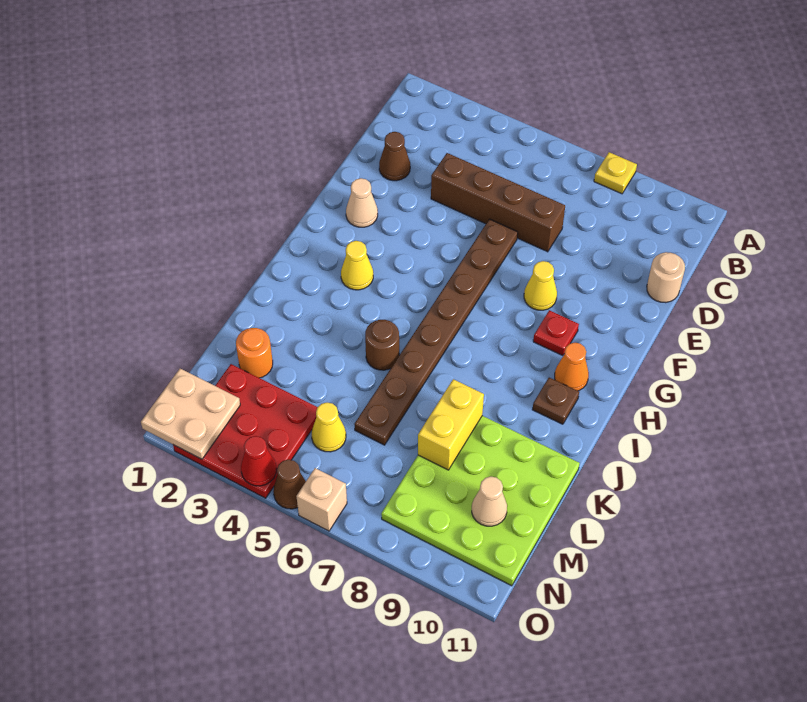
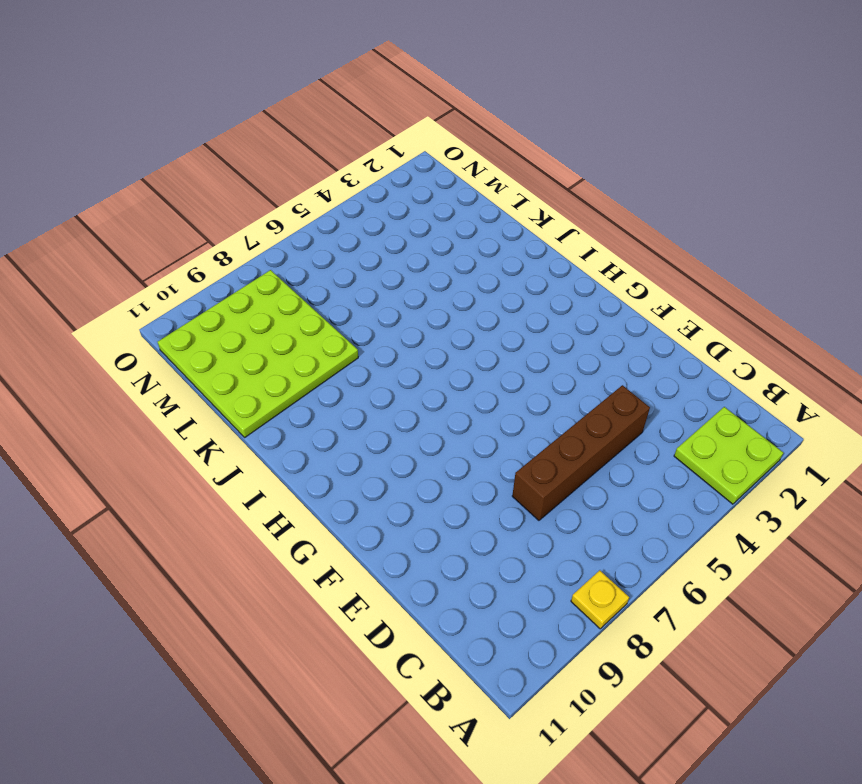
lime 2x2 plate [674,407,783,504] -> none
none -> brown 1x1 cone [379,132,410,181]
none -> tan 1x1 round brick [647,252,685,303]
none -> brown 1x8 plate [355,219,518,445]

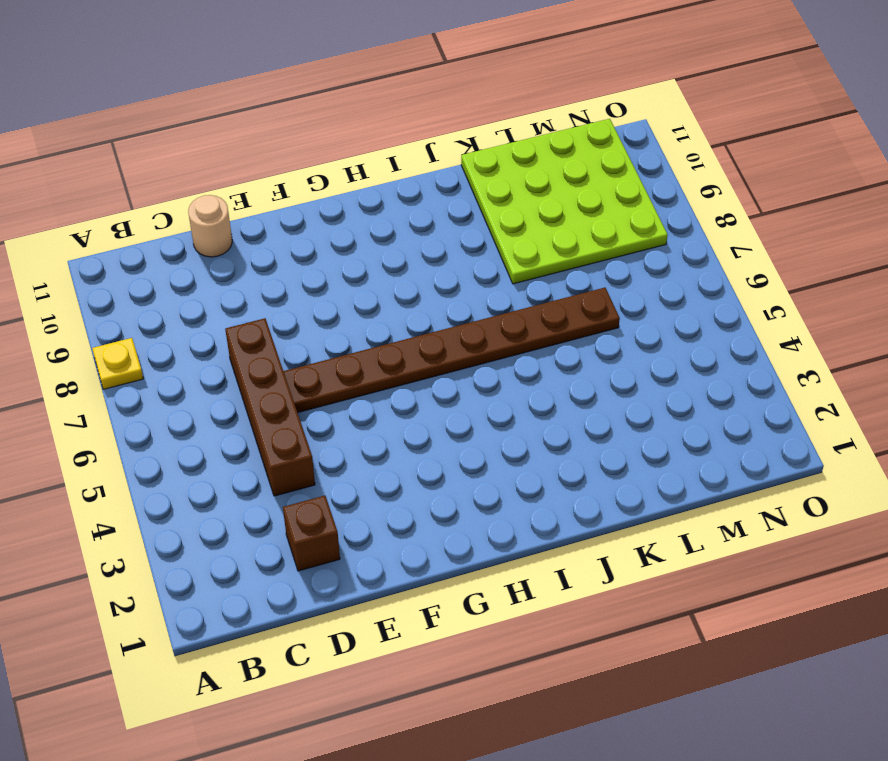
brown 1x1 brick [283,496,340,571] -> brown 1x1 cone [379,132,410,181]
none -> tan 1x1 cone [346,178,378,227]
none -> yellow 1x1 cone [524,261,557,310]
none -> red 1x1 plate [533,310,579,356]

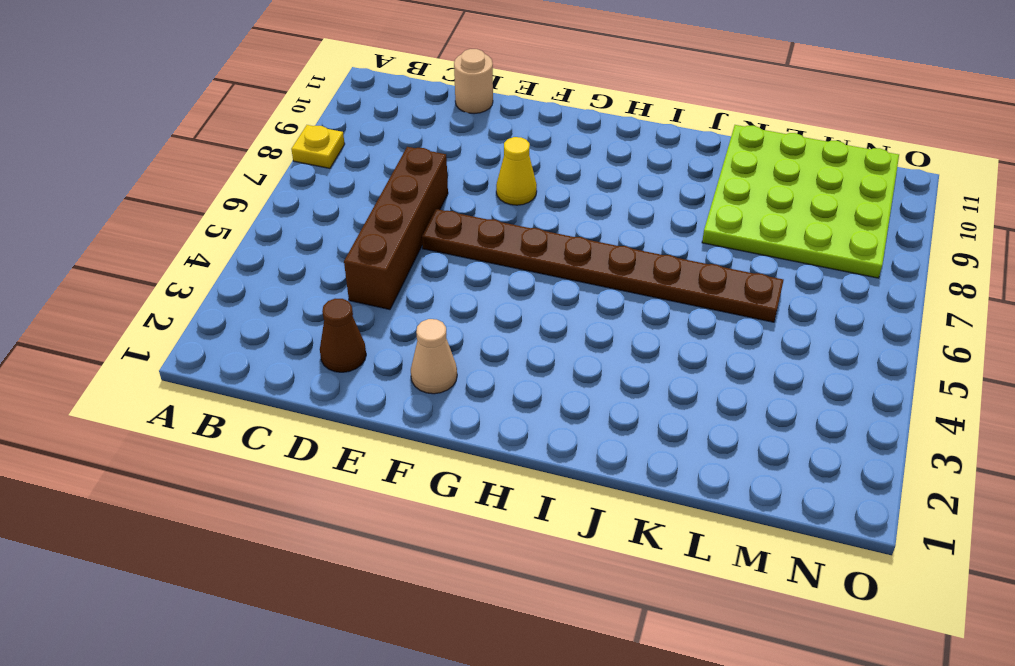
none -> red 1x1 plate [533,310,579,356]
none -> yellow 1x1 cone [341,241,373,290]
none -> orange 1x1 cone [555,343,589,391]

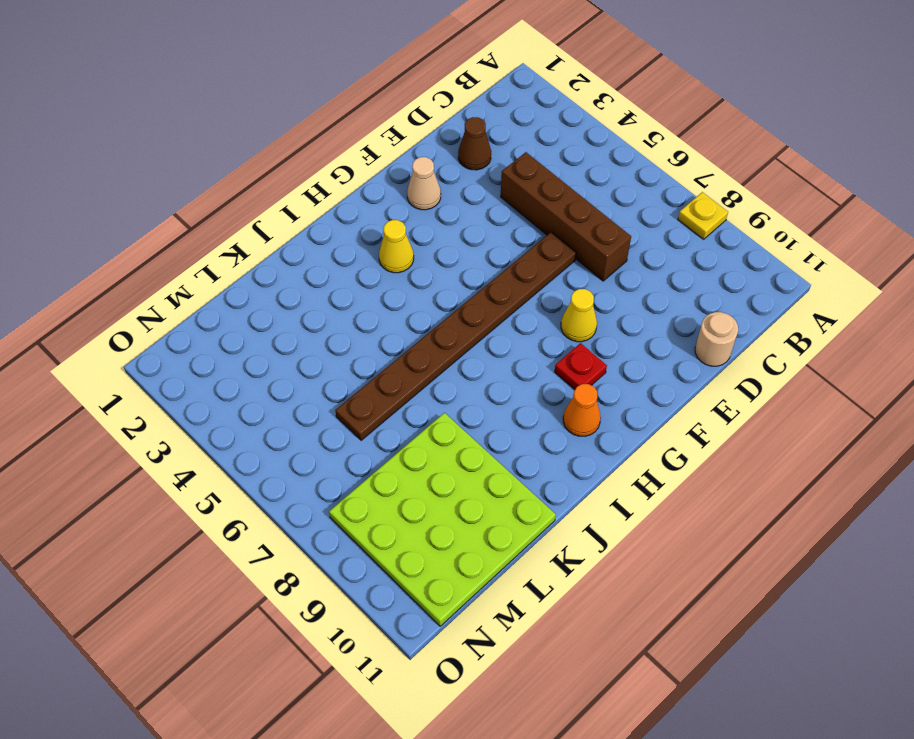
none -> brown 1x1 plate [532,378,579,424]
none -> brown 1x1 round brick [365,320,399,370]
none -> orange 1x1 round brick [236,328,273,378]

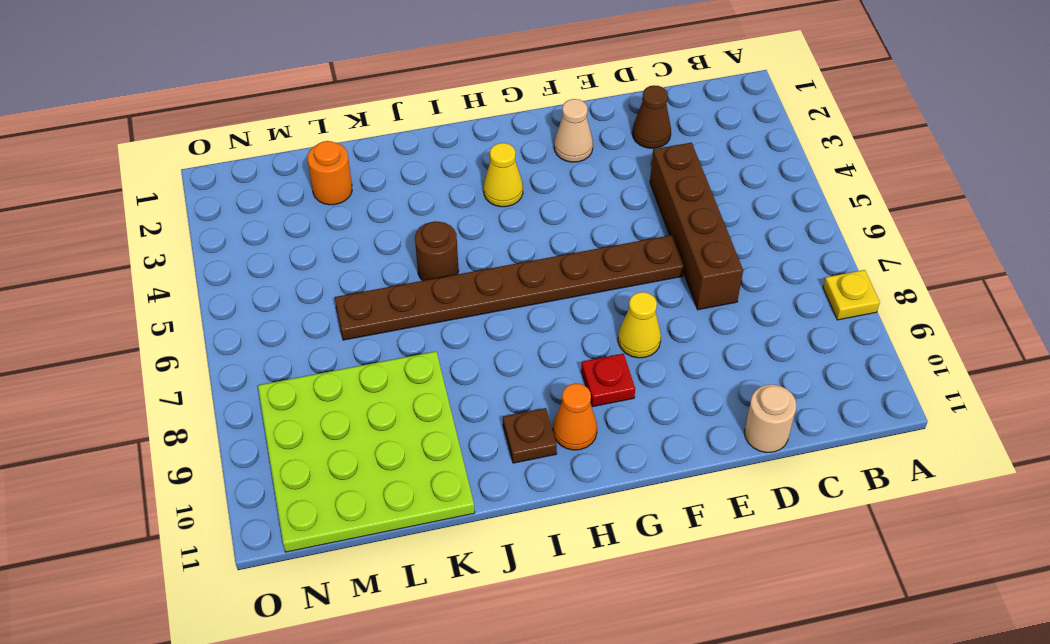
none -> red 3x3 plate [173,364,317,498]
none -> yellow 1x1 cone [312,402,346,452]
none -> brown 1x1 cone [273,459,306,509]

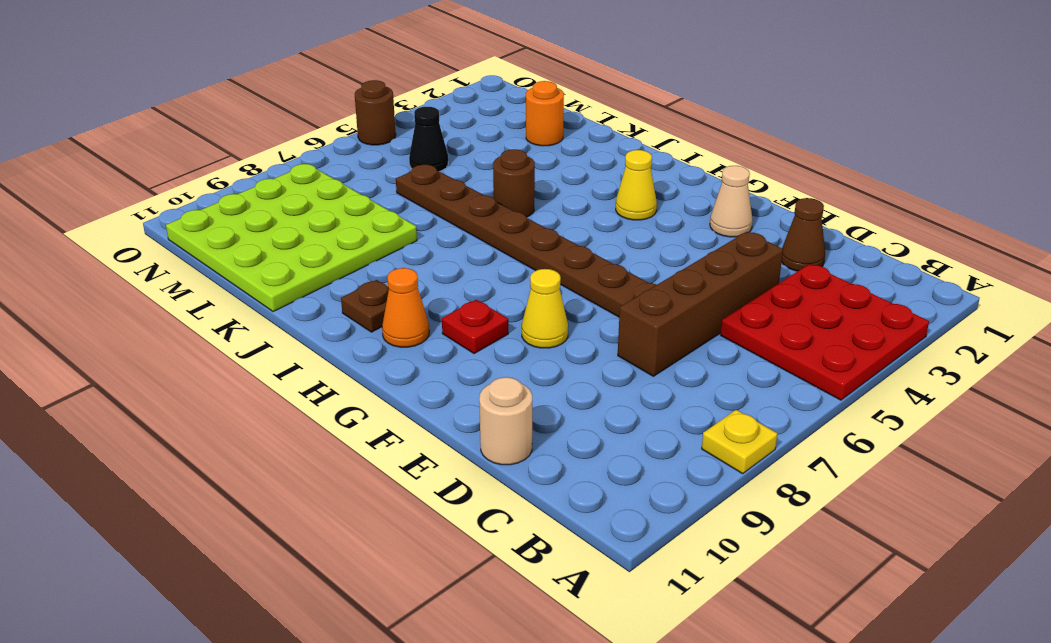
red 3x3 plate [720,264,929,400] -> red 3x3 plate moved to [173,364,317,498]
black 1x1 cone [409,107,448,171] -> yellow 1x1 cone [312,402,346,452]
brown 1x1 round brick [355,80,396,145] -> brown 1x1 cone [273,459,306,509]
none -> tan 1x1 brick [296,468,347,531]
none -> yellow 1x2 brick [418,379,484,470]
none -> tan 1x1 cone [472,477,507,526]

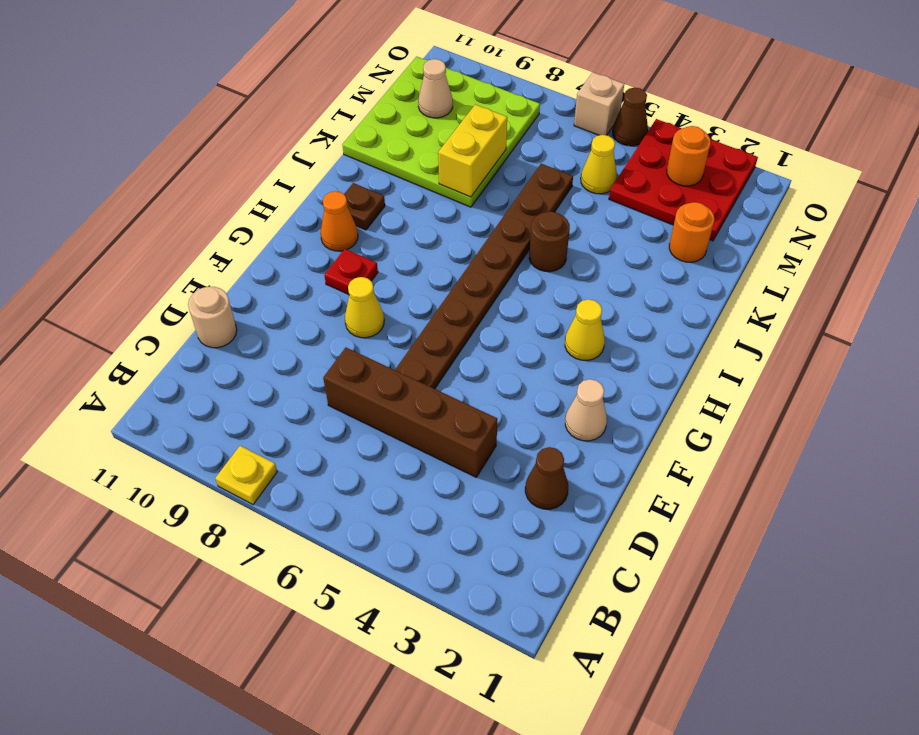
orange 1x1 round brick [667,126,711,186] -> none
none -> tan 2x2 plate [141,369,240,459]
none -> red 1x1 cone [241,436,277,486]

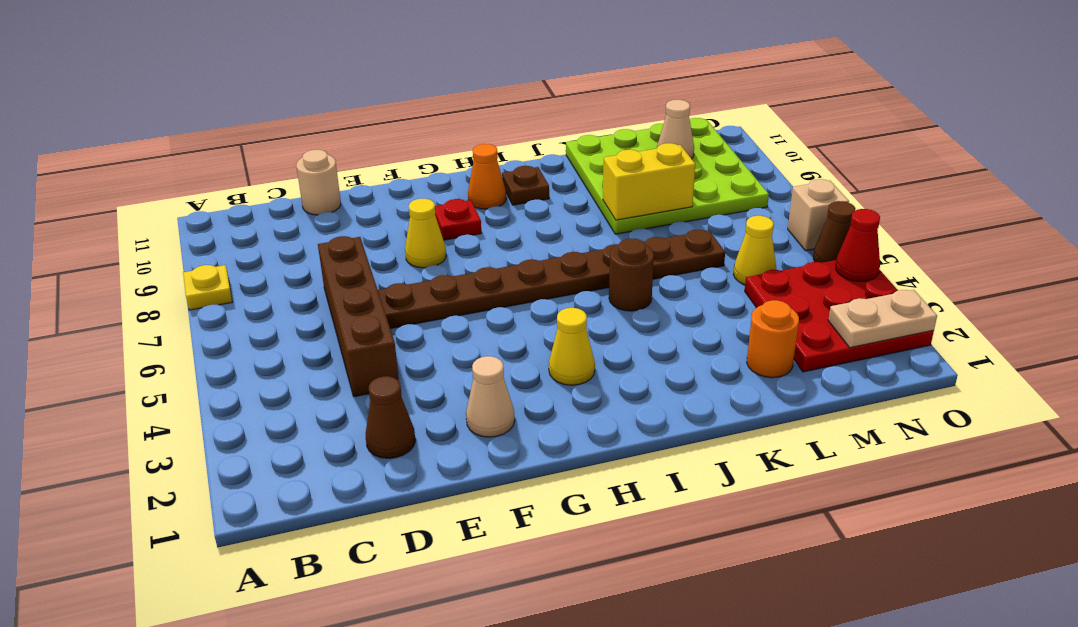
tan 1x2 plate [828,290,937,348] -> tan 2x2 plate [141,369,240,459]

